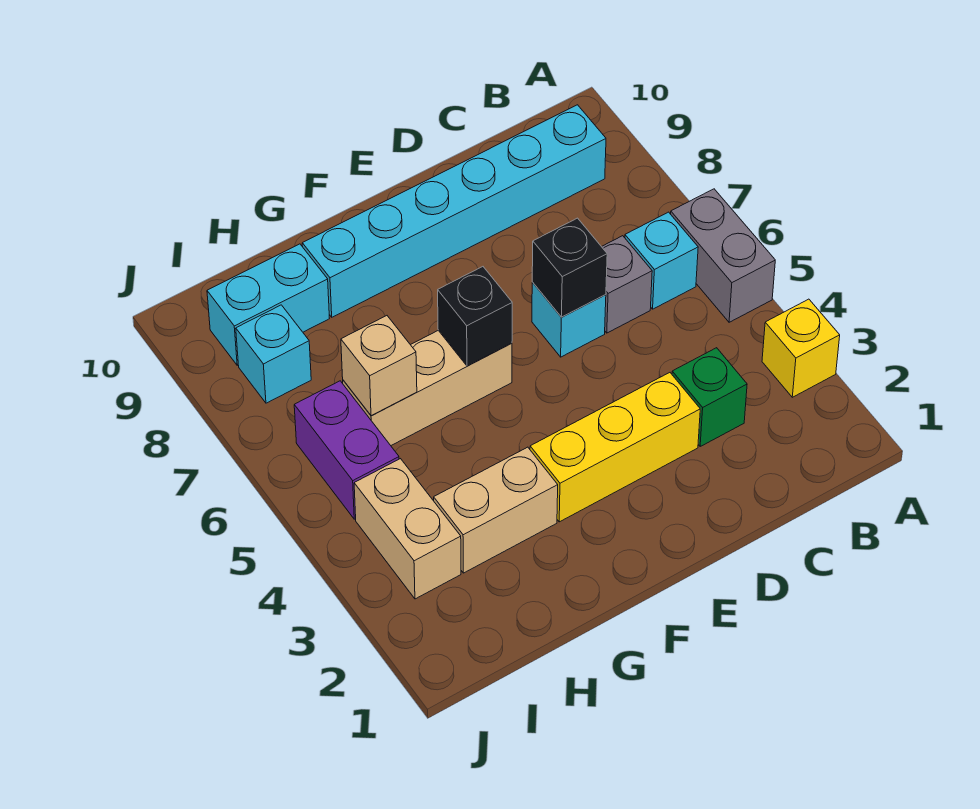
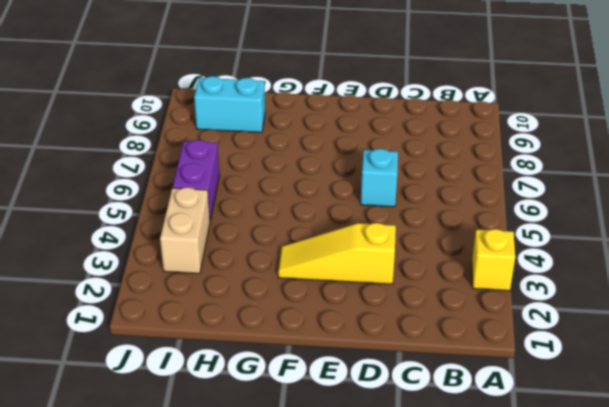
yellow 1x3 slope [278,223,396,284] -> yellow 1x3 brick [530,373,700,522]
none -> grey 1x2 brick [671,189,775,322]
none -> cyan 1x1 brick [625,212,698,309]
none -> cyan 1x6 brick [302,105,606,317]

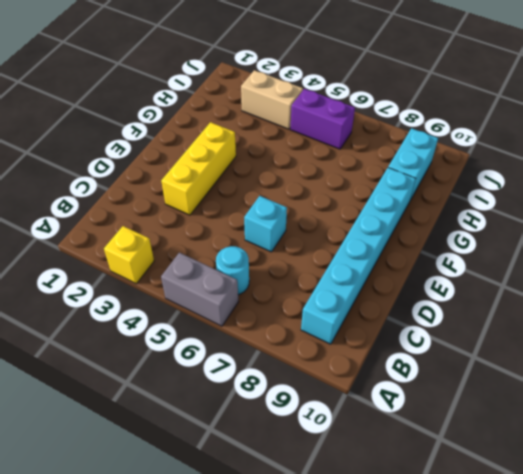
cyan 1x1 round brick [216,246,249,295] -> cyan 1x1 brick [625,212,698,309]
none -> green 1x1 brick [672,348,747,446]
none -> grey 1x1 brick [602,236,652,333]
none -> tan 1x3 brick [343,330,512,445]

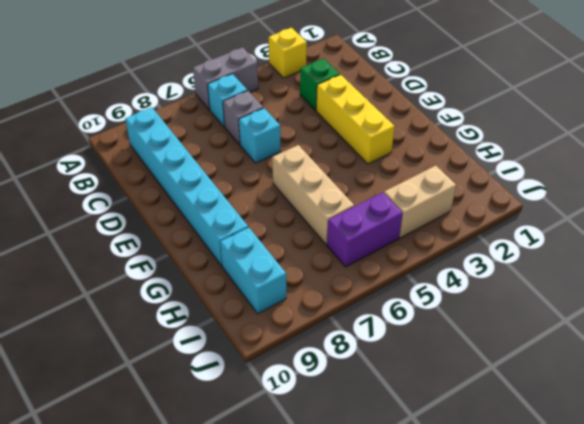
none -> tan 1x2 brick [434,447,558,573]
none -> cyan 1x1 brick [236,305,311,403]
none -> black 1x1 brick [532,218,607,317]

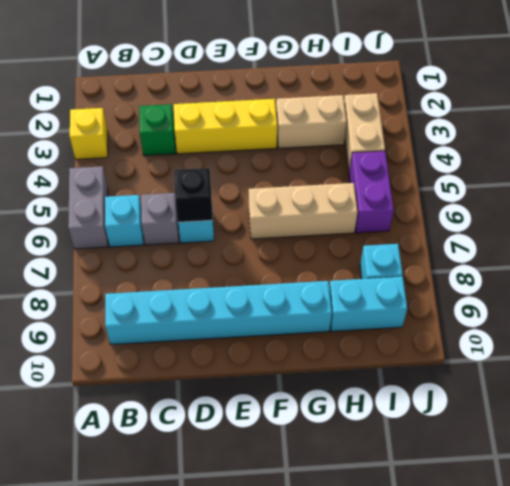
none -> black 1x1 brick [438,267,512,366]
none -> tan 1x1 brick [341,316,417,416]

